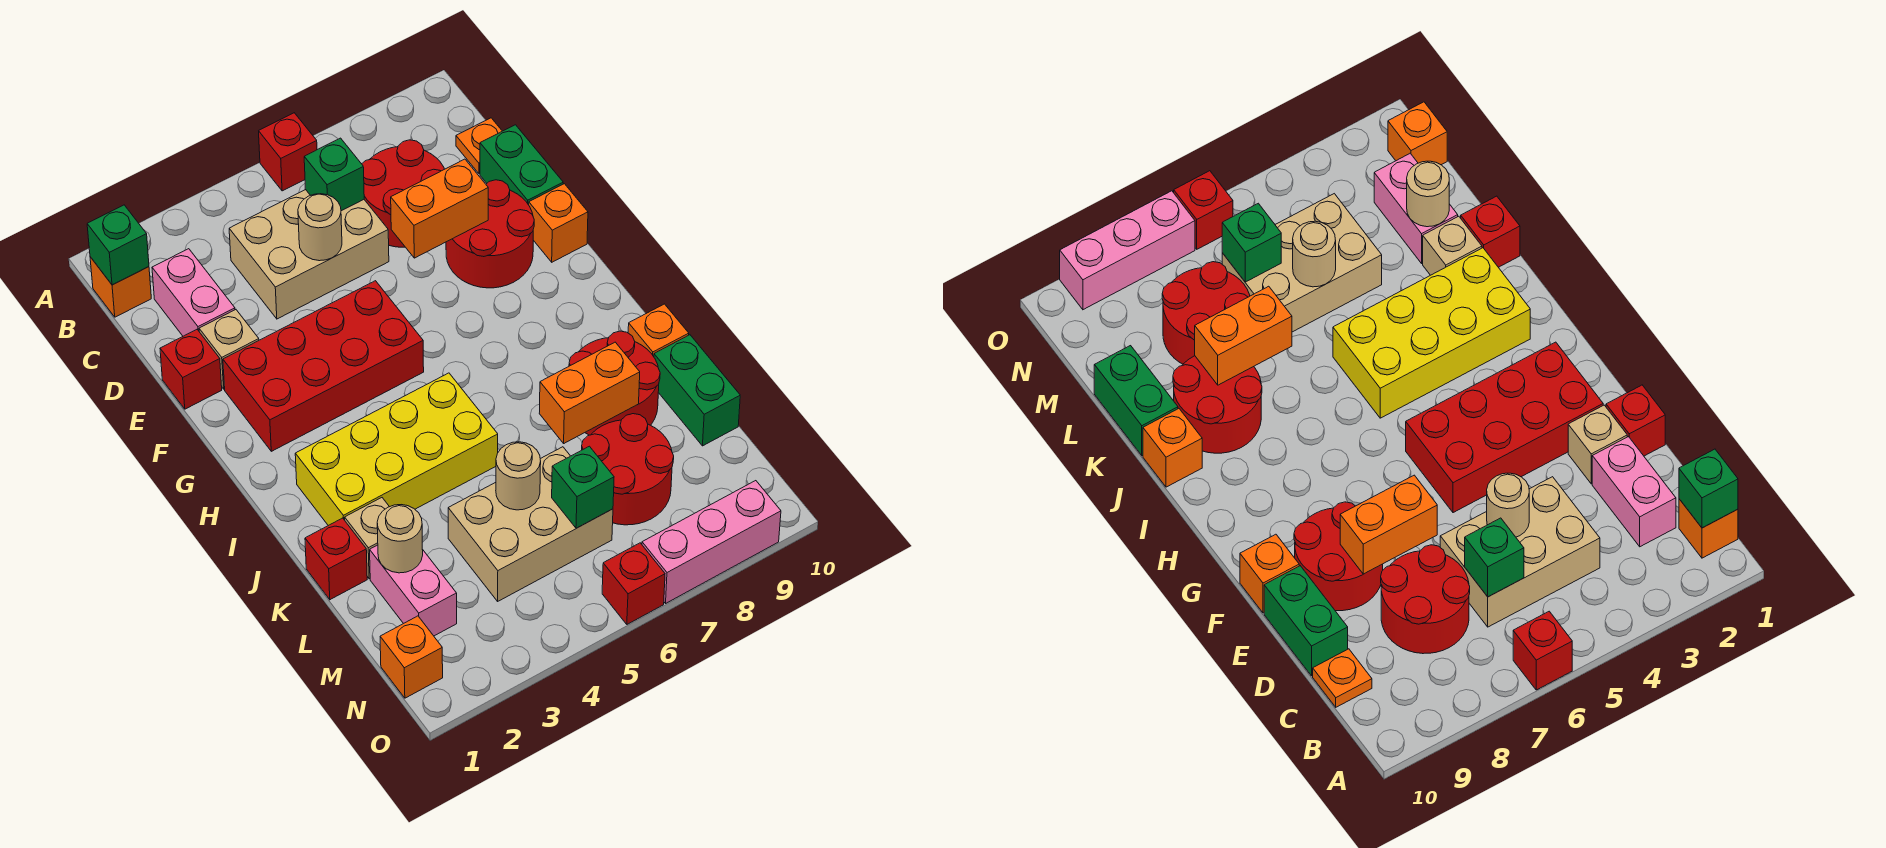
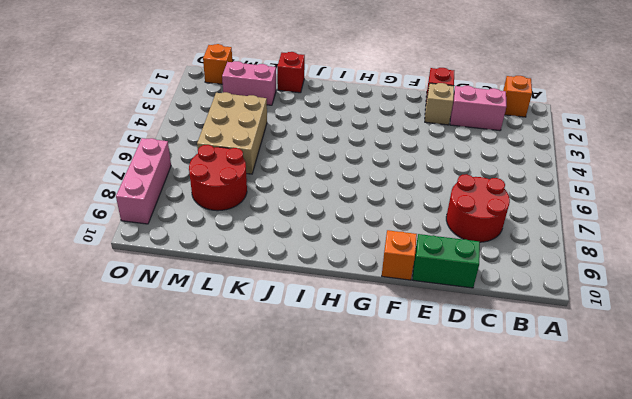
none -> red 1x1 brick [259,113,317,191]
none -> tan 2x3 brick [229,190,389,319]
none -> orange 1x1 plate [456,118,502,174]
none -> red 2x2 round brick [446,180,534,288]

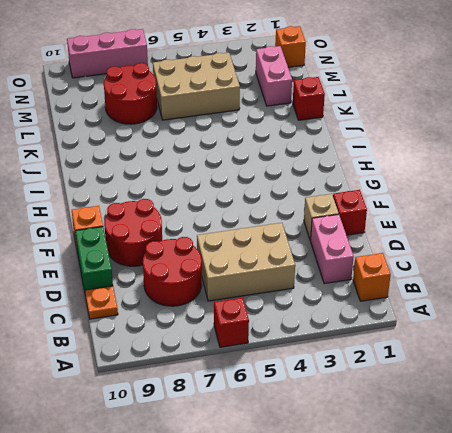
none -> red 2x4 brick [223,281,424,451]
none -> yellow 2x4 brick [295,373,498,526]
none -> red 2x2 round brick [569,331,660,435]
none -> orange 1x1 brick [628,304,689,357]

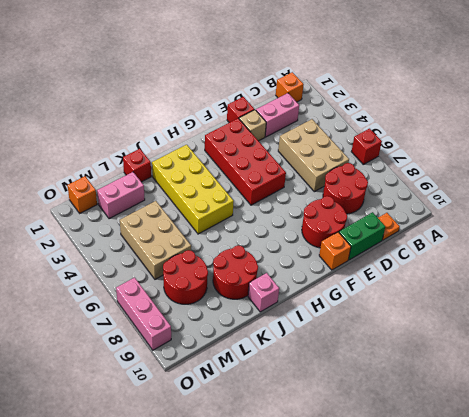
pink 1x1 brick [248,273,279,312] -> orange 1x1 brick [628,304,689,357]
none -> tan 1x1 brick [345,498,389,579]
none -> green 1x2 brick [654,335,740,446]
none -> red 1x1 brick [602,543,665,624]
none -> green 1x1 brick [87,205,149,285]

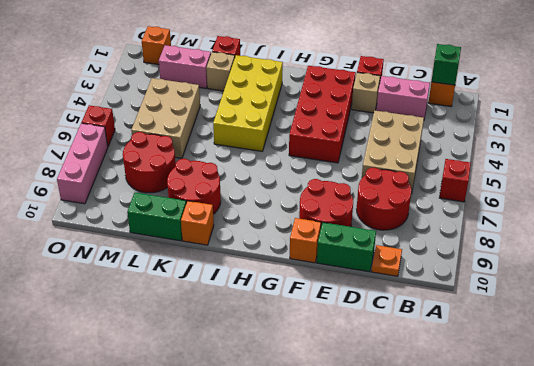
none -> green 1x1 brick [304,138,364,211]
none -> tan 1x1 round brick [298,194,342,261]
none -> orange 1x2 brick [391,159,488,258]
none -> orange 1x2 brick [539,342,640,443]

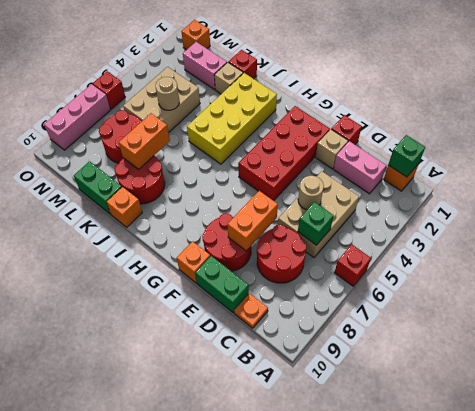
none -> tan 1x1 round brick [377,505,423,573]
none -> green 1x1 brick [552,446,614,528]

